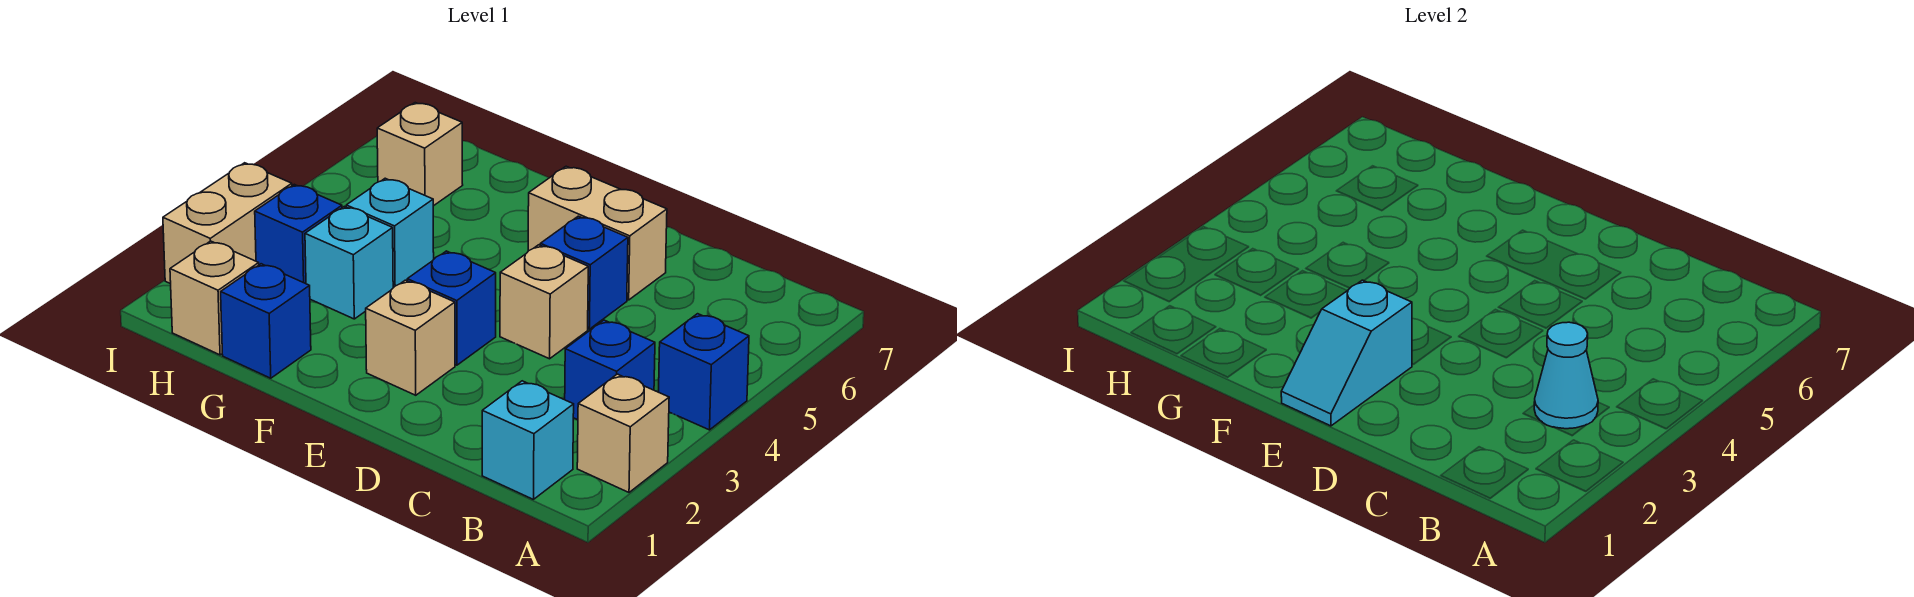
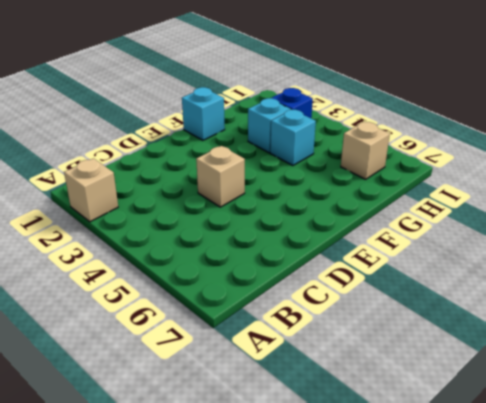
cyan 1x1 brick [182,87,225,140] -> cyan 1x1 brick moved to [482,381,574,500]
none -> blue 1x1 brick [659,314,749,430]
none -> blue 1x1 brick [565,320,655,420]
none -> blue 1x1 brick [540,216,628,329]

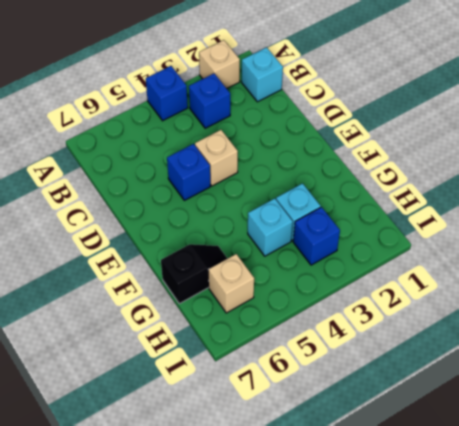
black 1x2 slope [161,244,228,304] -> none
none -> tan 1x2 brick [528,166,667,300]
none -> tan 1x1 brick [366,280,455,395]
none -> blue 1x1 brick [407,251,496,365]

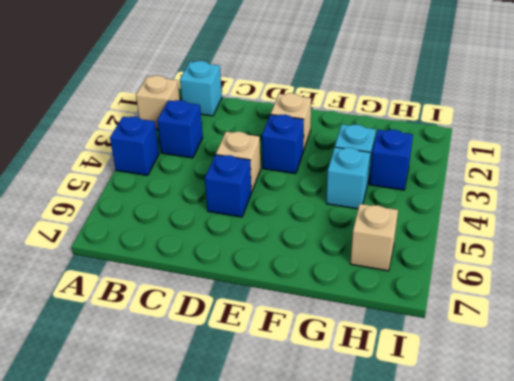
none -> tan 1x2 brick [528,166,667,300]
none -> blue 1x1 brick [221,264,311,378]
none -> tan 1x1 brick [170,241,259,355]

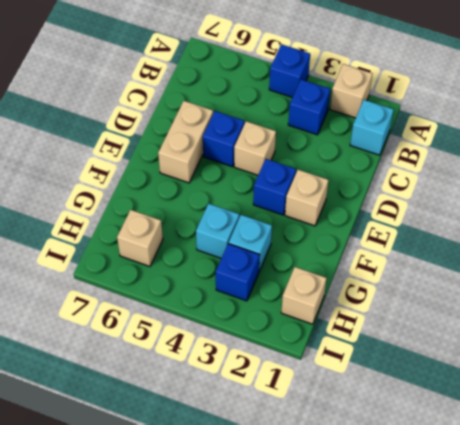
none -> blue 1x1 brick [221,264,311,378]
none -> tan 1x2 brick [163,163,292,284]
none -> cyan 1x1 cone [1534,322,1598,429]

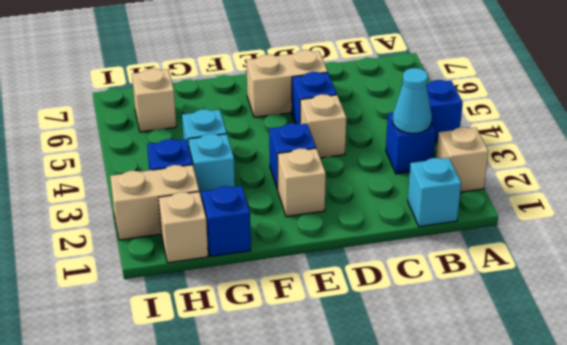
tan 1x2 brick [110,165,199,240] -> tan 1x2 brick turned to [163,163,292,284]
none -> cyan 1x2 slope [1281,280,1412,426]

